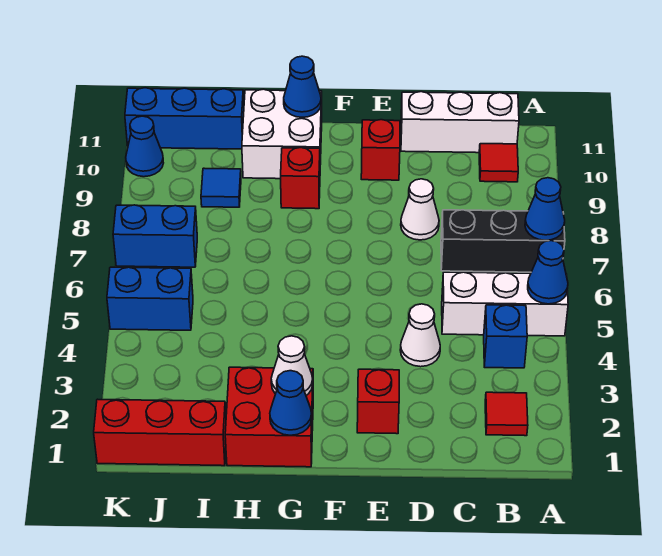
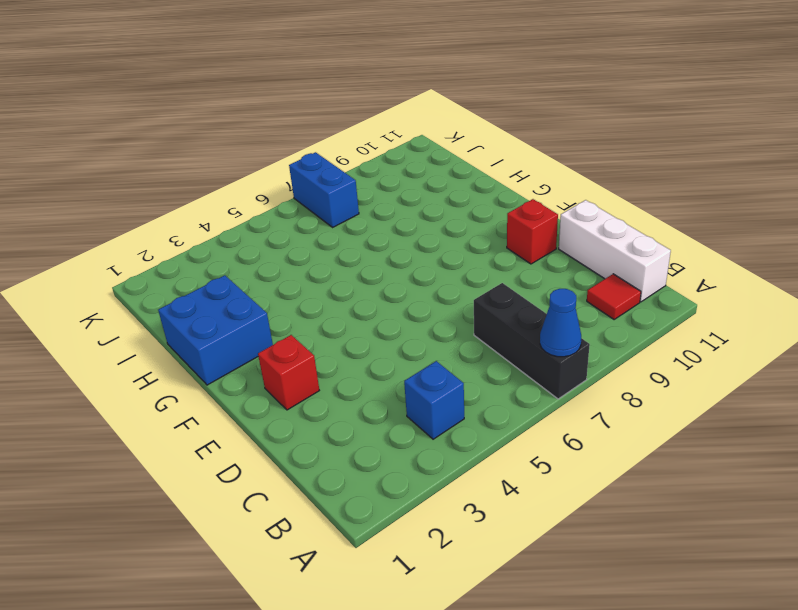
blue 2x2 brick [158,275,273,385] -> red 2x2 brick [225,367,313,467]
none -> white 1x3 brick [442,272,568,336]
none -> red 1x1 tile [485,392,528,436]
none -> white 1x1 cone [400,304,440,367]

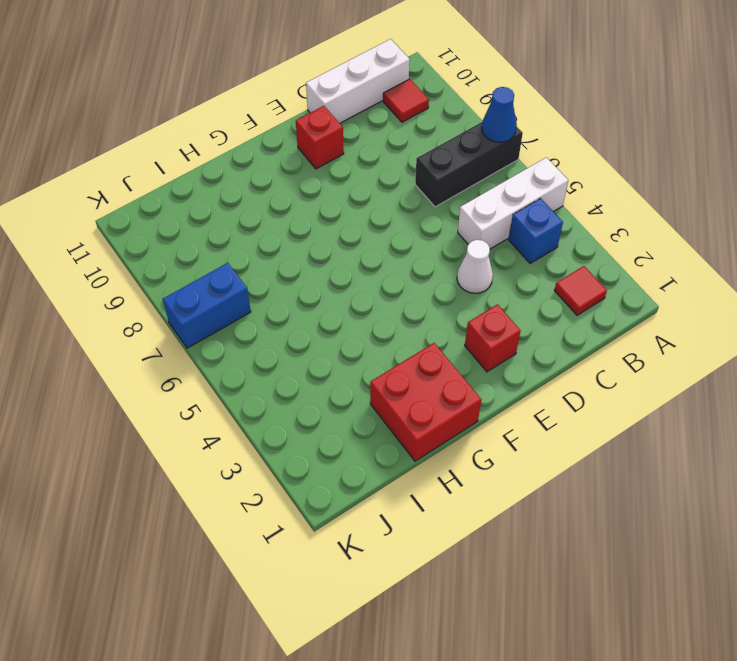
none -> white 1x1 cone [401,179,439,240]
none -> red 1x1 brick [281,148,320,209]
none -> white 2x2 brick [242,89,322,179]

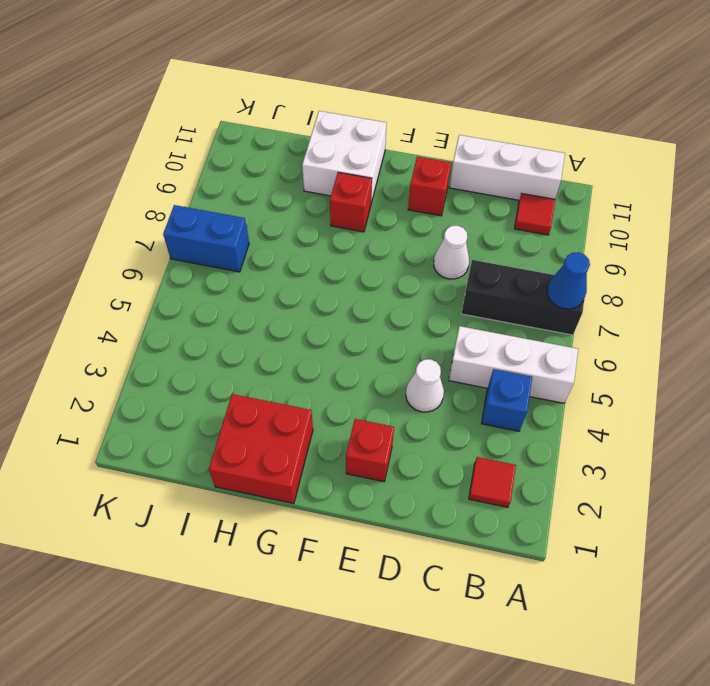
none -> red 1x3 brick [94,399,226,466]
none -> blue 1x1 tile [201,168,241,207]
none -> blue 1x3 brick [125,88,244,149]

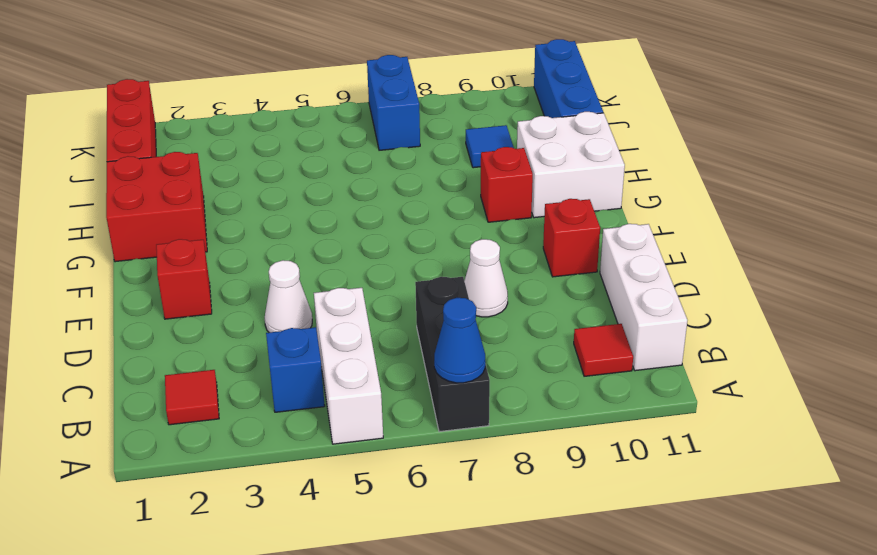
none -> blue 1x2 brick [107,267,193,330]
none -> blue 1x1 cone [126,116,163,177]
none -> blue 1x1 cone [528,241,568,304]

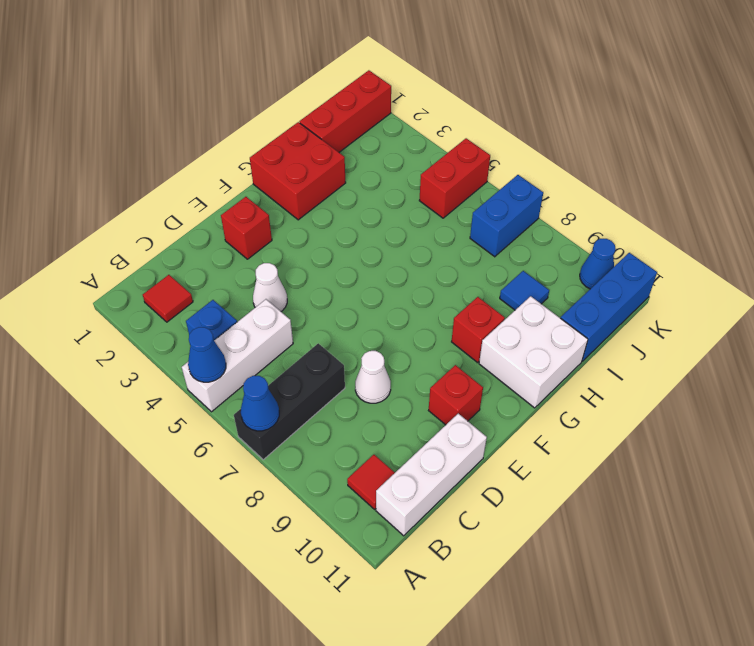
red 1x2 brick [419,138,490,218] -> blue 1x2 brick [107,267,193,330]
none -> blue 1x1 cone [270,371,312,435]
none -> white 1x1 cone [271,336,313,395]
none -> blue 1x1 cone [284,56,321,117]

